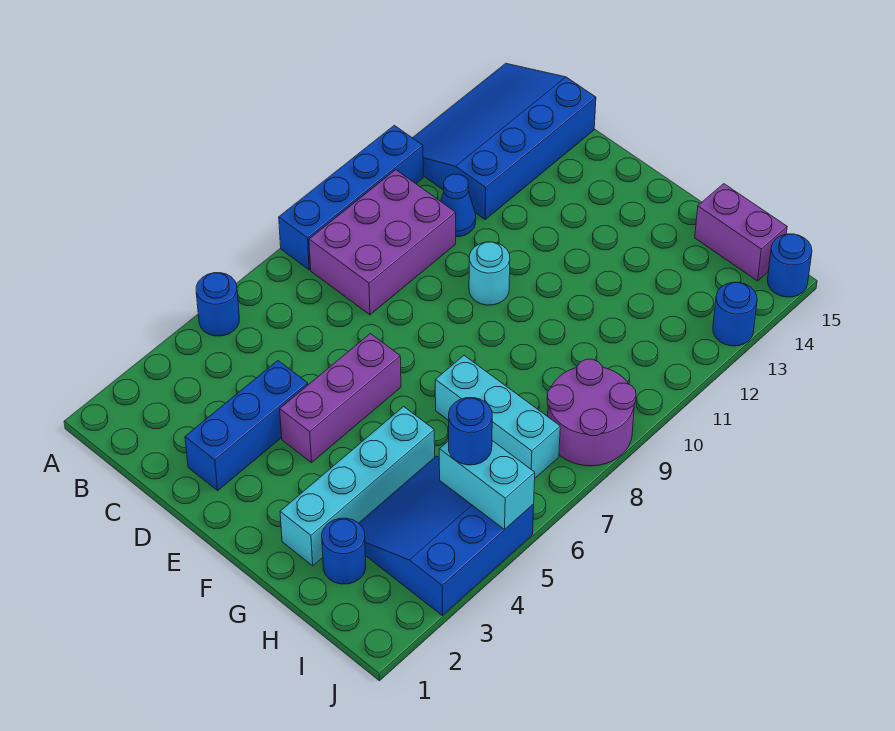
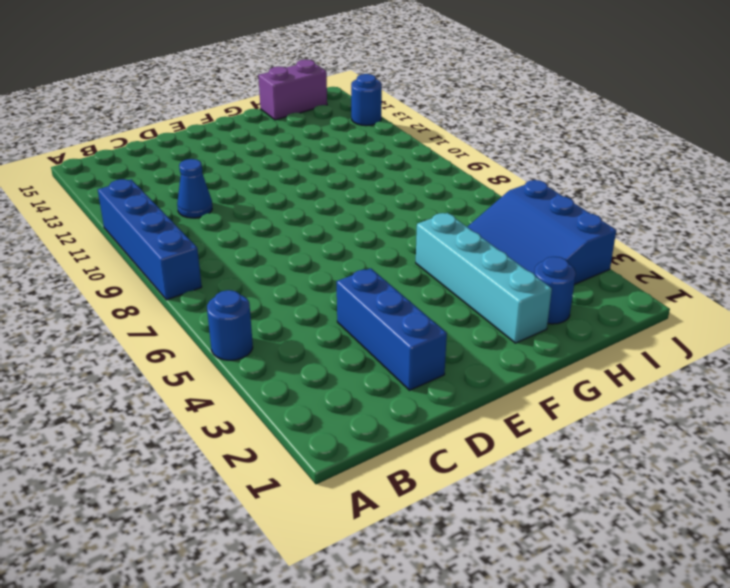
none -> blue 3x4 slope [413,63,596,219]
none -> purple 2x3 brick [309,170,456,315]
none -> purple 1x3 brick [280,334,401,463]

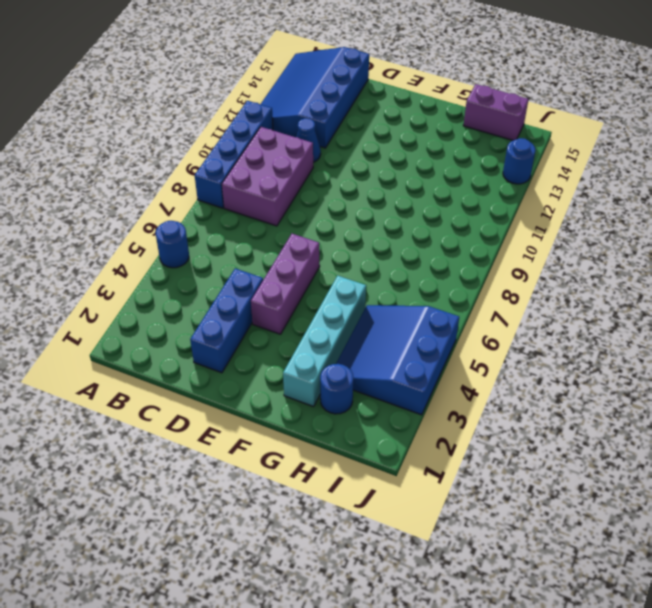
none -> cyan 1x1 round brick [469,242,510,305]
none -> cyan 1x3 brick [435,356,560,478]
none -> purple 2x2 round brick [547,359,636,466]

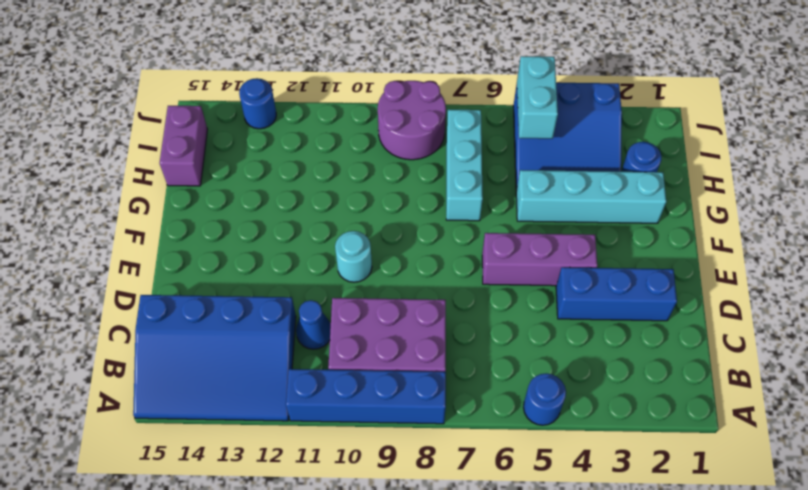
none -> blue 1x1 round brick [767,234,812,297]
none -> blue 1x1 round brick [449,398,492,465]

